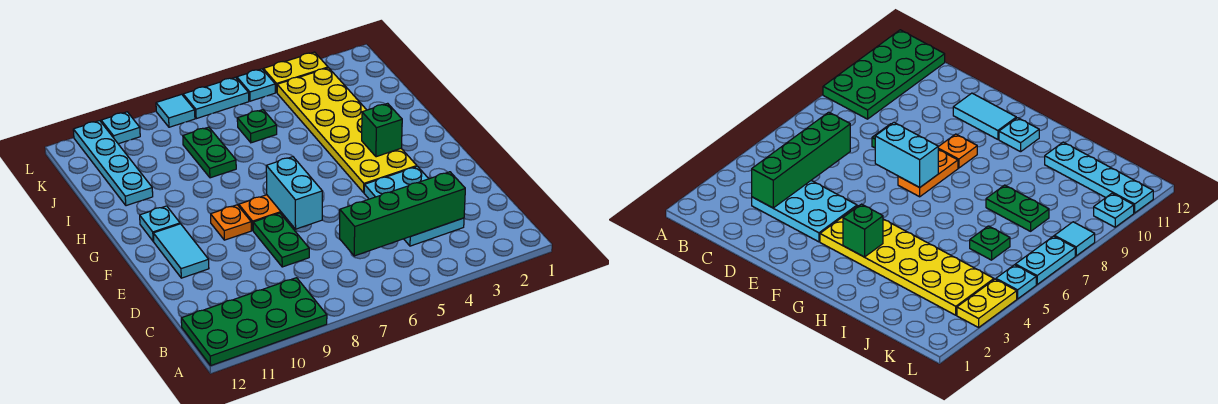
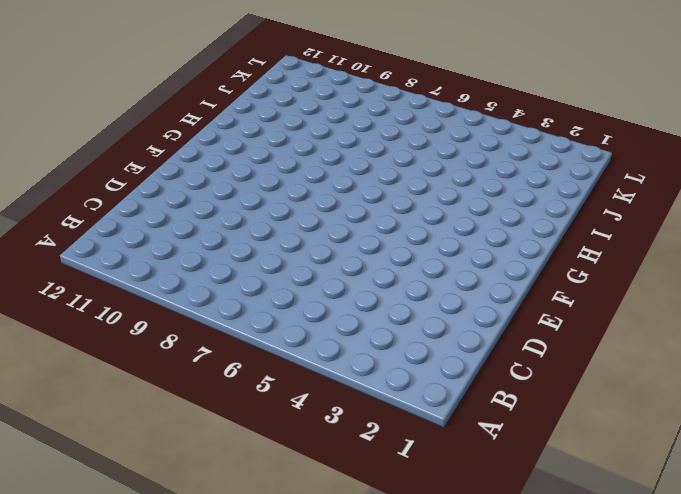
none -> green 2x4 plate [181,278,327,365]
none -> cyan 2x3 plate [364,166,464,246]
none -> green 1x2 plate [253,213,309,267]

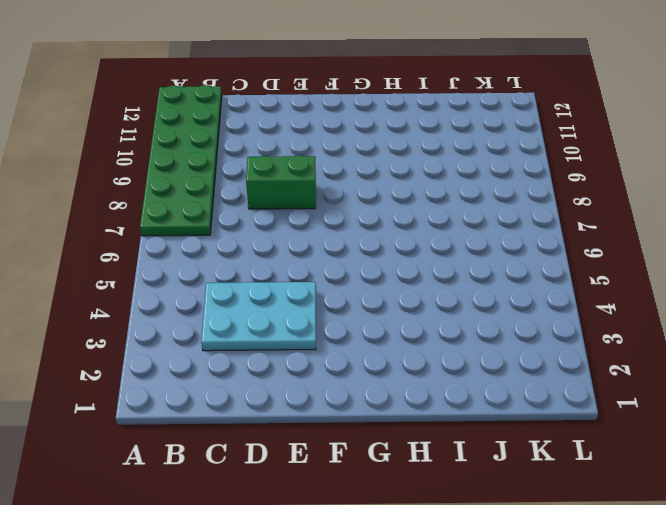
green 2x6 plate [140,85,222,236] -> green 2x4 plate [181,278,327,365]
green 1x2 brick [246,155,316,209] -> green 1x2 plate [253,213,309,267]
none -> cyan 1x2 tile [153,224,209,278]
none -> yellow 2x6 plate [277,68,417,193]
none -> orange 1x2 plate [239,195,287,230]

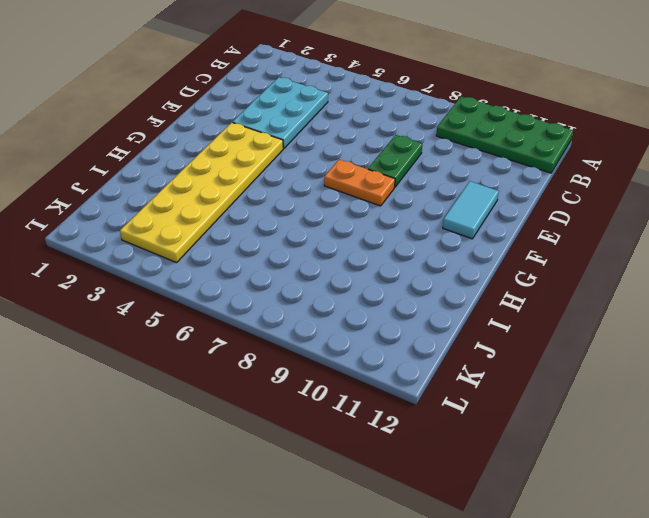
none -> orange 1x1 plate [211,205,251,240]
none -> cyan 1x1 plate [140,206,180,241]
none -> green 1x2 plate [183,127,236,178]

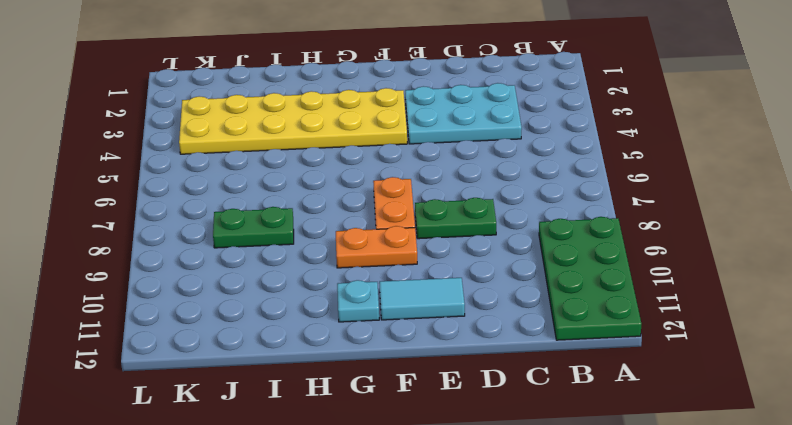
orange 1x2 plate [336,226,417,268] -> orange 1x1 plate [211,205,251,240]
none -> cyan 1x4 plate [73,121,153,206]
none -> green 1x1 plate [237,110,277,143]
none -> yellow 1x2 plate [263,52,328,92]

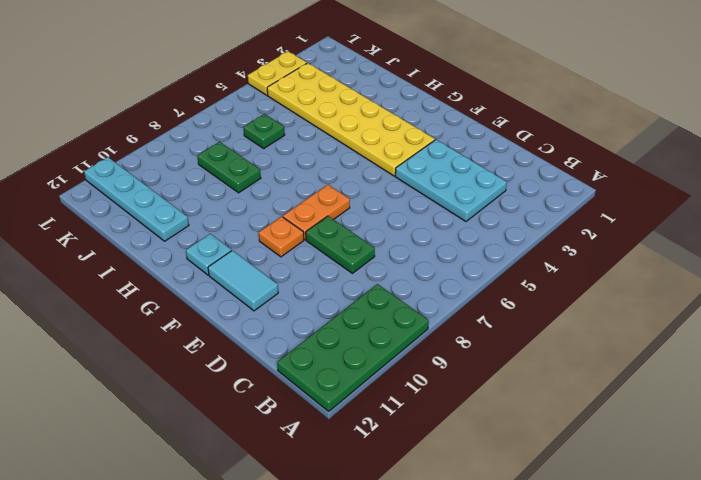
none -> cyan 1x1 plate [237,69,275,101]
none -> cyan 1x2 plate [183,77,249,119]
none -> cyan 1x1 tile [156,94,195,127]

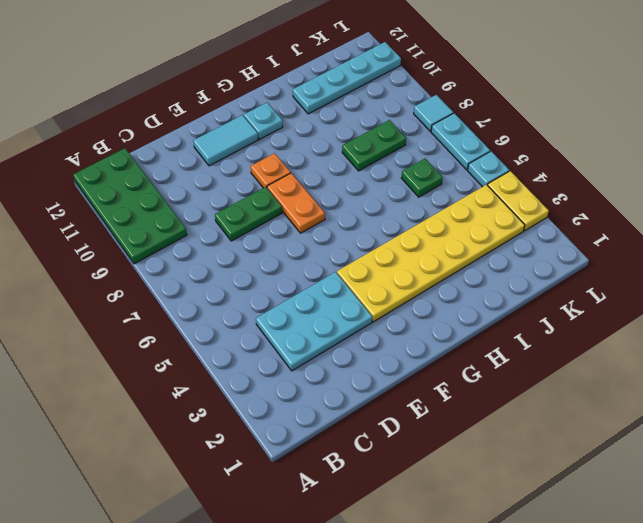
none -> cyan 1x1 plate [101,112,140,144]
none -> green 1x4 brick [340,172,465,256]
none -> cyan 1x2 brick [266,157,322,229]

